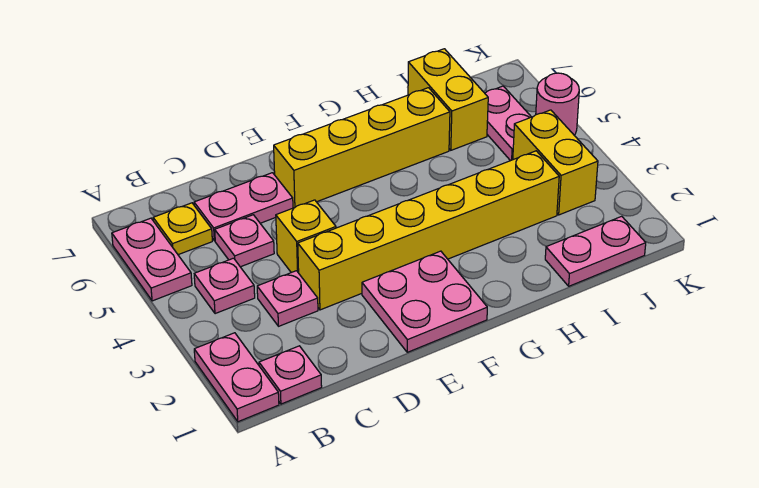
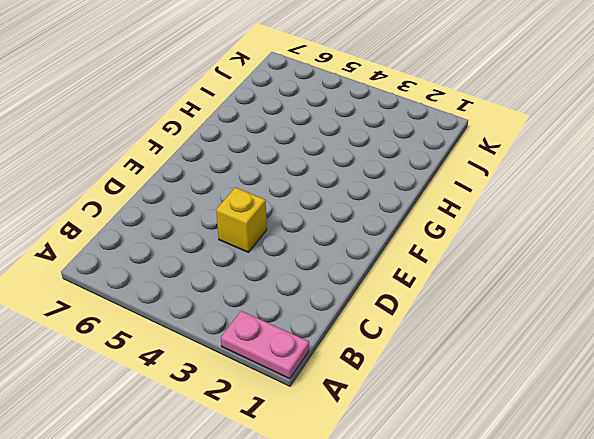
none -> pink 1x2 plate [112,218,192,301]
none -> pink 1x1 plate [259,346,322,404]
none -> pink 1x1 plate [194,258,255,314]

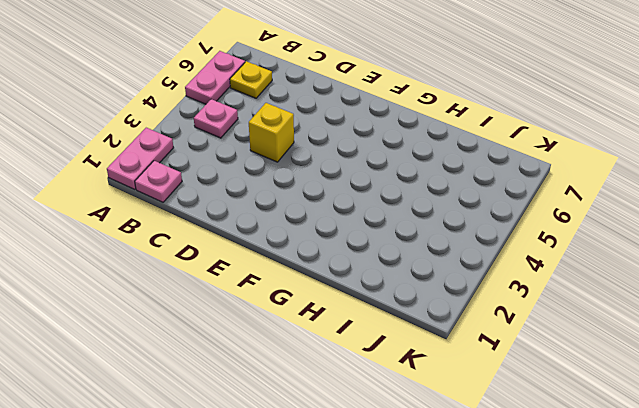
none -> pink 1x1 plate [257,271,318,326]
none -> pink 1x1 plate [215,215,274,267]
none -> pink 1x2 plate [194,173,293,241]

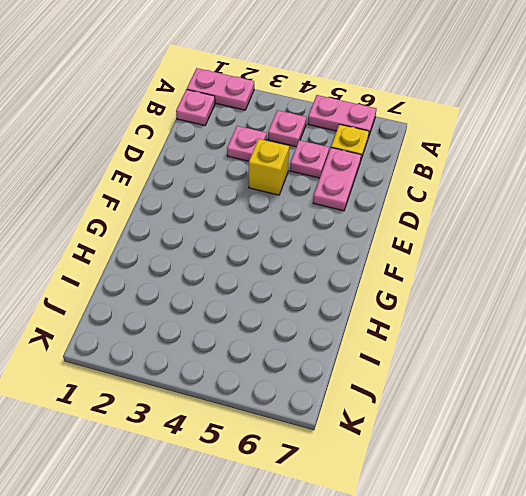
none -> yellow 1x6 brick [298,151,559,310]
none -> pink 2x2 plate [362,251,487,352]
none -> yellow 1x4 brick [274,88,450,208]

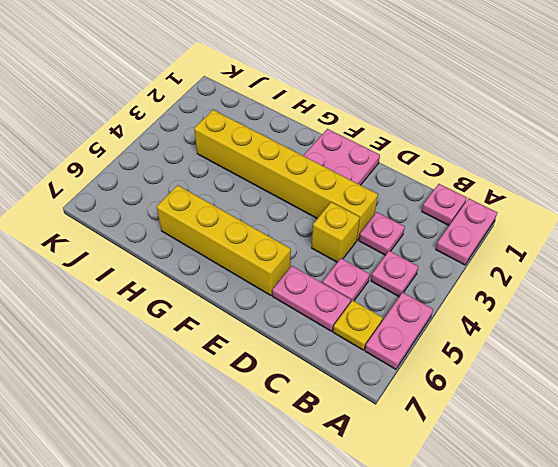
none -> pink 1x2 plate [545,216,646,286]
none -> yellow 1x2 brick [408,49,488,150]
none -> yellow 1x2 brick [513,110,598,215]

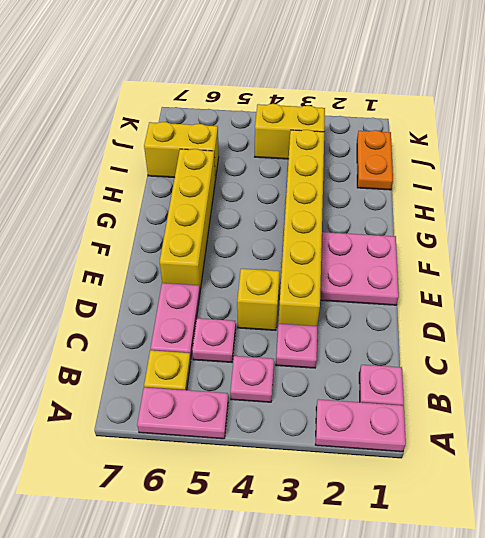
orange 1x2 plate [357,130,393,190] -> pink 1x2 plate [545,216,646,286]
none -> pink 1x2 plate [485,86,531,161]
none -> pink 1x1 round brick [536,73,579,135]

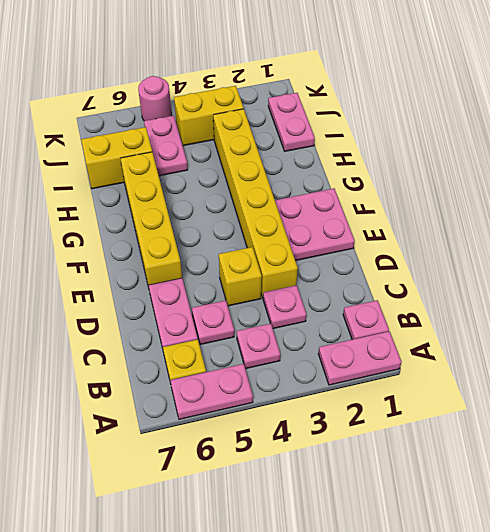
pink 1x2 plate [144,115,188,176] -> pink 1x2 plate turned to [485,86,531,161]

